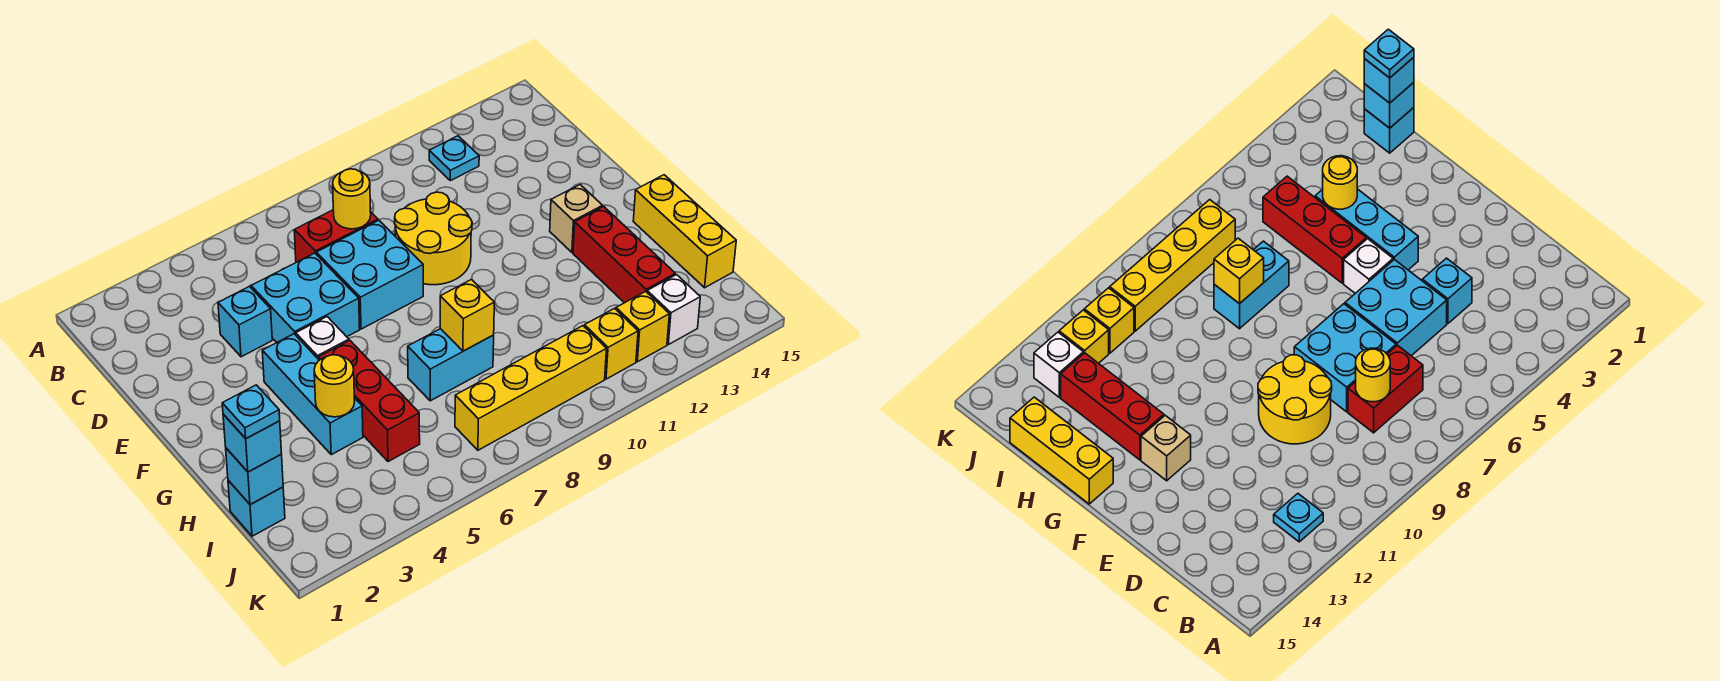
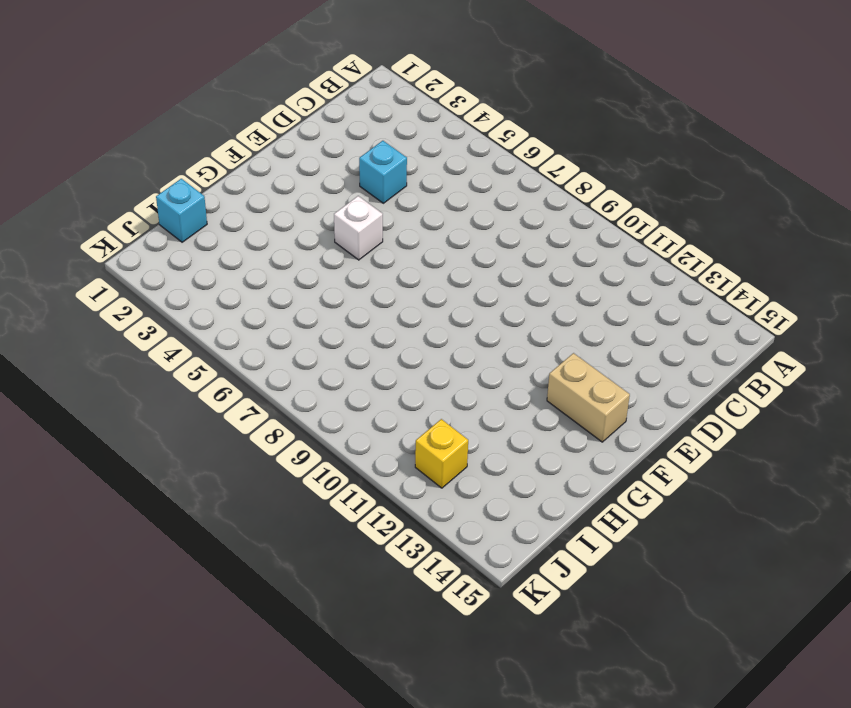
tan 1x2 brick [547,353,630,442] -> tan 1x1 brick [550,185,603,252]
none -> cyan 1x1 plate [429,136,479,181]
none -> red 1x2 brick [294,210,378,262]
none -> cyan 2x2 brick [251,253,360,343]

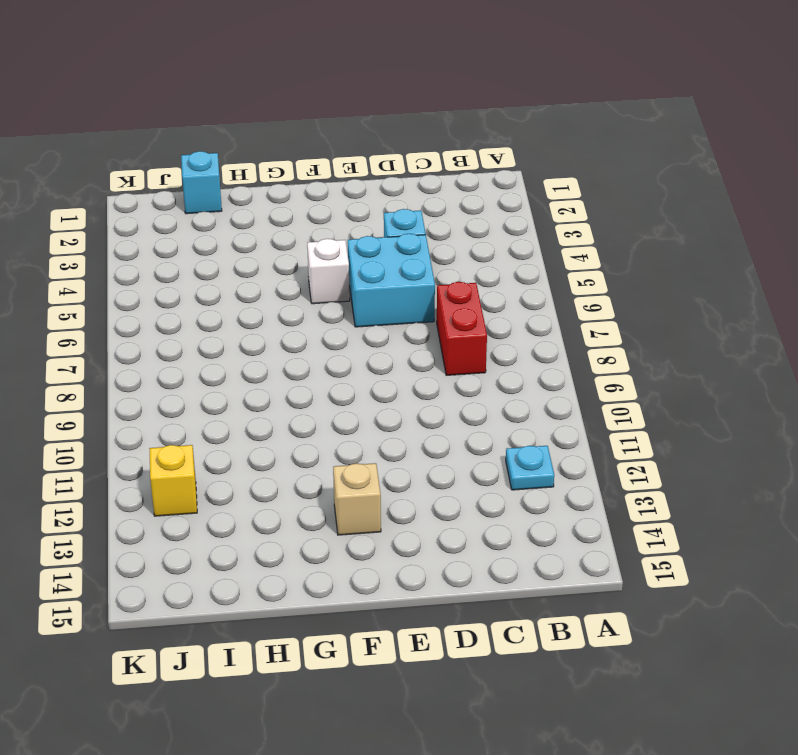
none -> cyan 2x2 brick [316,220,423,329]
none -> yellow 2x2 round brick [395,192,472,285]
none -> cyan 1x3 brick [262,334,363,455]

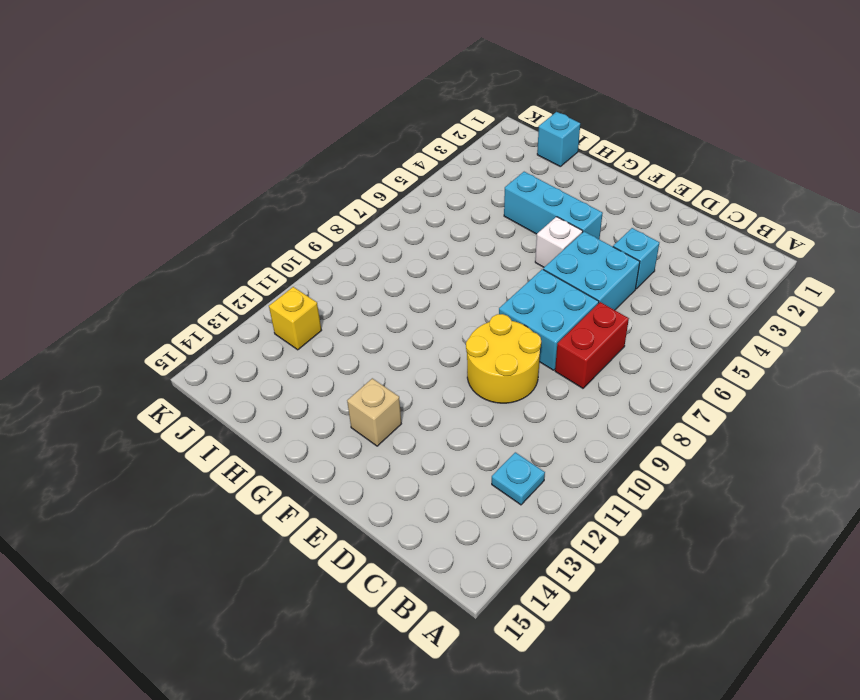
none -> red 1x3 brick [319,341,420,462]
none -> red 1x3 brick [573,207,675,303]
none -> yellow 1x3 brick [633,175,736,288]

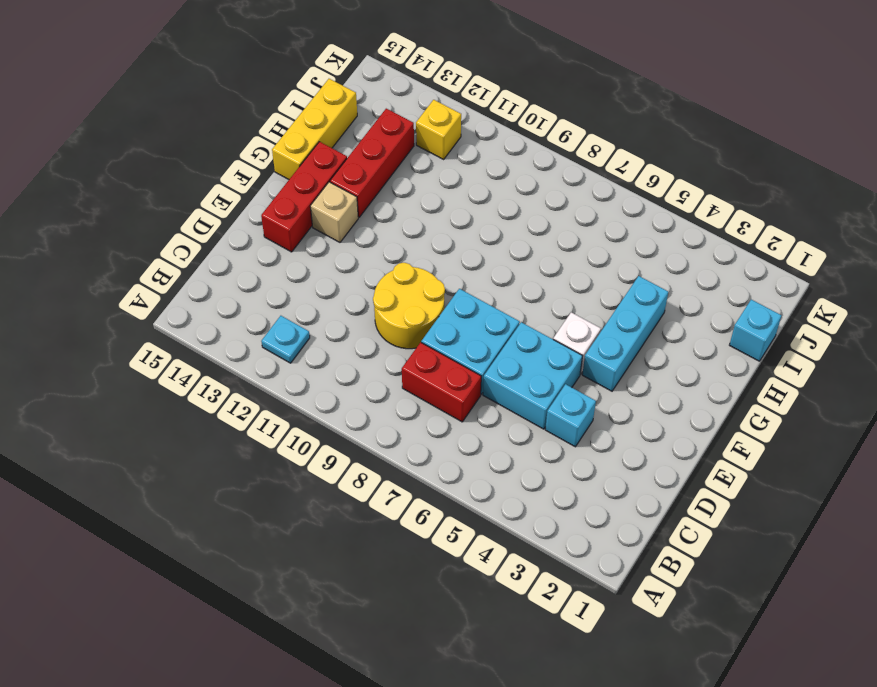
red 1x3 brick [261,142,347,252] -> red 1x3 brick moved to [319,341,420,462]
none -> cyan 1x2 brick [408,329,494,401]
none -> yellow 1x4 brick [455,326,607,450]
none -> yellow 1x1 brick [584,309,638,379]

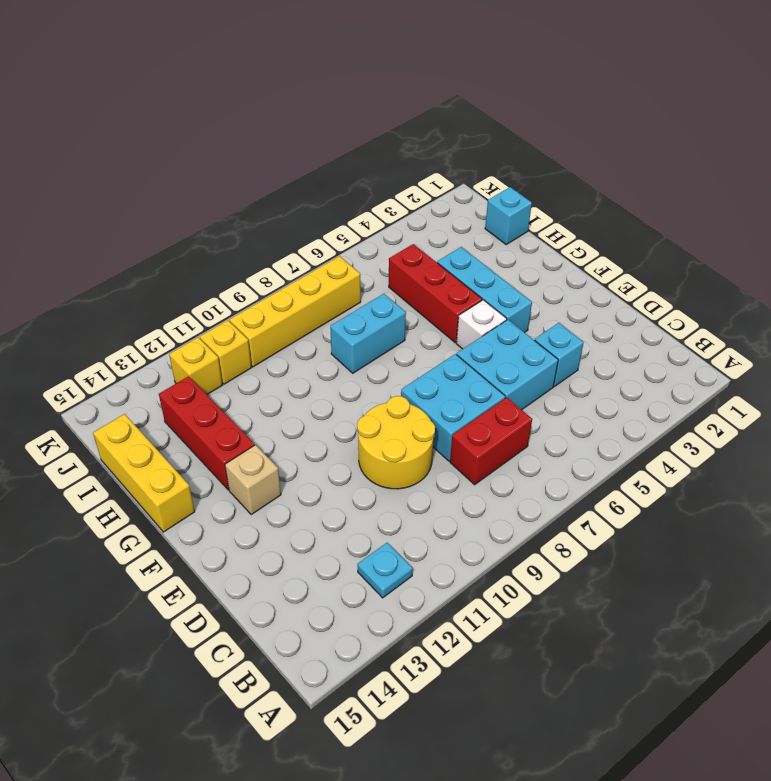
none -> white 1x1 brick [647,275,700,345]
none -> yellow 1x1 round brick [333,169,371,229]
none -> yellow 1x1 round brick [314,355,355,417]

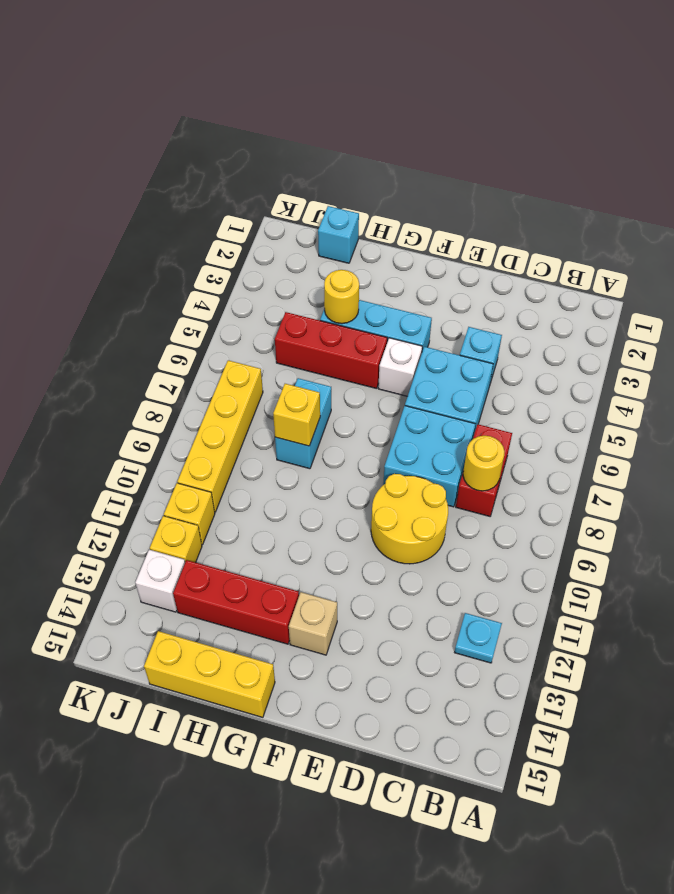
none -> cyan 1x1 brick [226,448,283,505]
none -> cyan 1x1 brick [223,414,282,472]
none -> cyan 1x1 plate [222,385,280,439]

